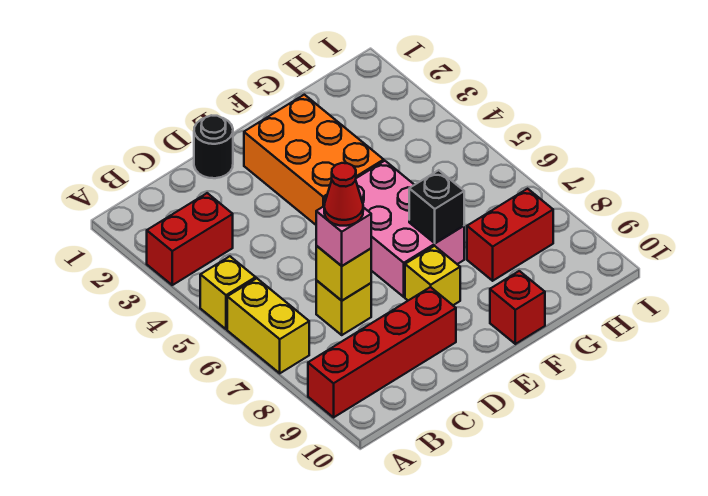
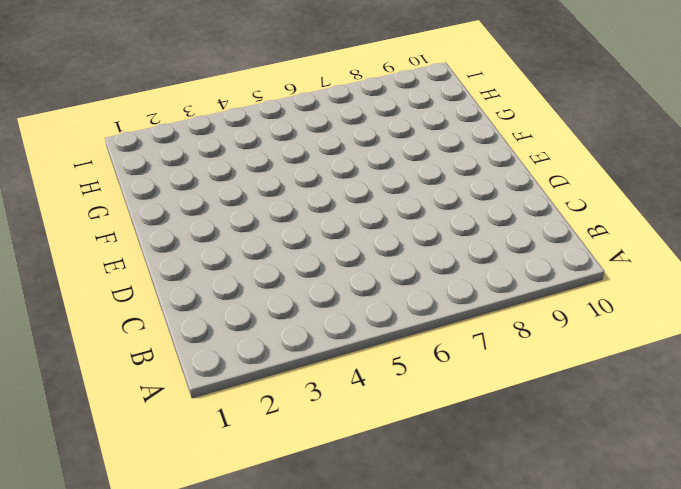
none -> red 1x2 brick [147,193,233,285]
none -> yellow 1x1 brick [200,256,256,329]
none -> yellow 1x2 brick [227,278,309,373]

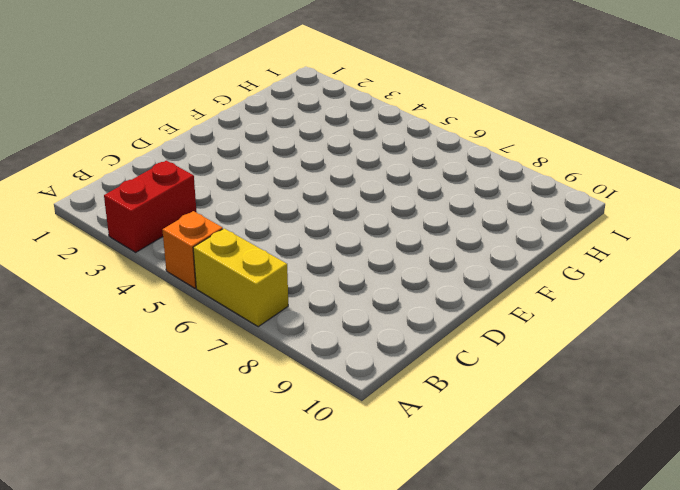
orange 1x1 brick [162,211,223,288] -> yellow 1x1 brick [200,256,256,329]
none -> red 1x4 brick [308,287,456,417]
none -> yellow 1x1 brick [316,280,371,335]
none -> black 1x1 round brick [194,115,233,178]

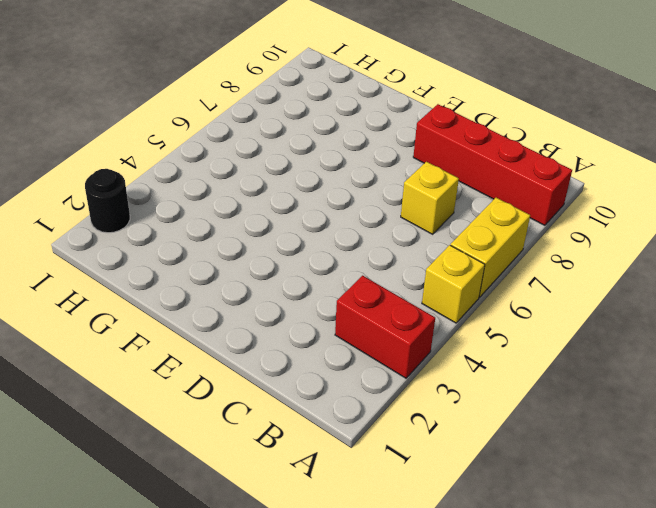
black 1x1 round brick [85,169,130,233] -> black 1x1 round brick moved to [194,115,233,178]
none -> orange 2x3 brick [244,95,384,225]
none -> pink 2x3 brick [324,161,464,297]
none -> yellow 1x1 brick [405,246,460,305]

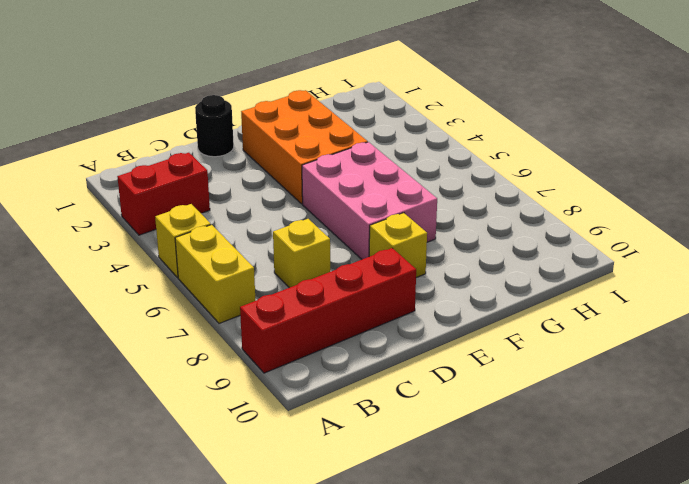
none -> red 1x1 brick [490,271,545,344]
none -> red 1x2 brick [467,189,553,281]
none -> yellow 1x1 brick [316,246,371,301]

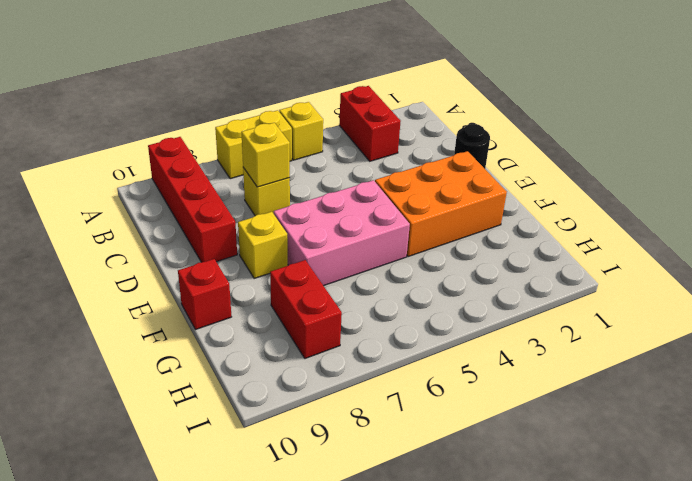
none -> black 1x1 brick [409,170,464,243]
none -> pink 1x1 brick [316,206,371,266]
none -> red 1x1 cone [324,163,363,226]

